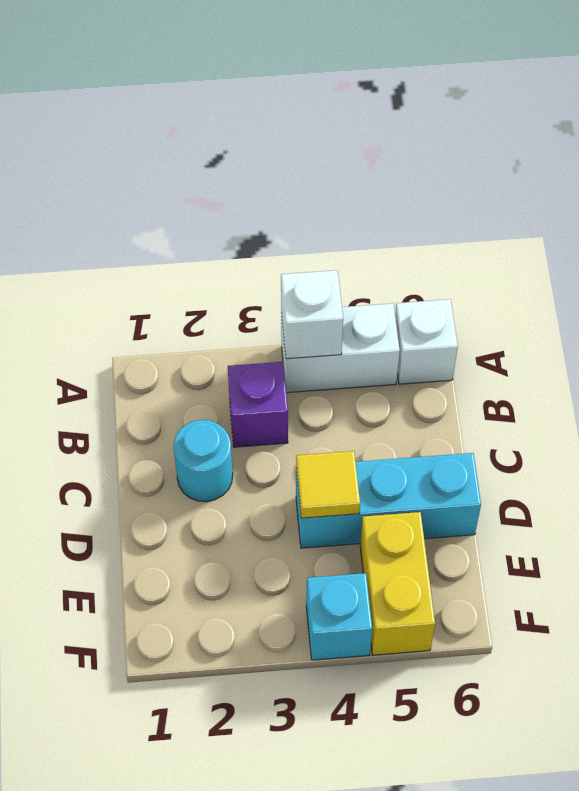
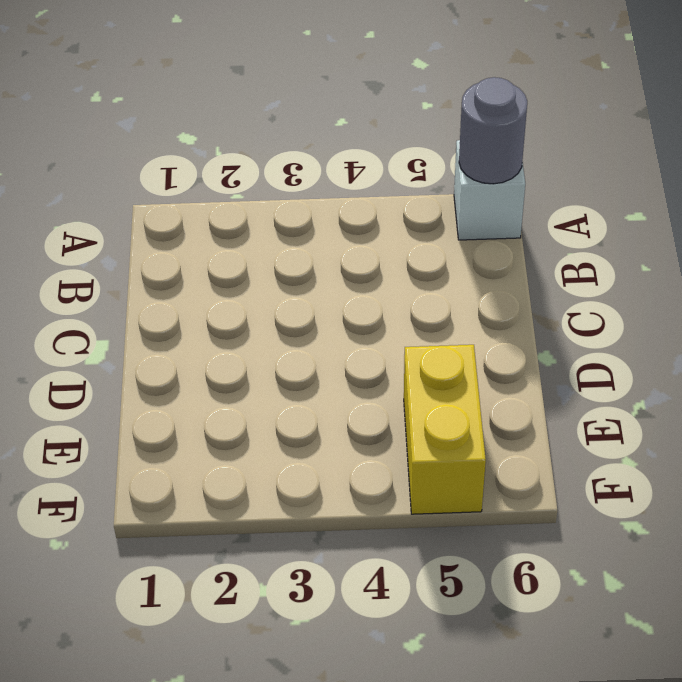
grey 1x1 round brick [459,77,527,184] -> none
none -> white 1x2 brick [281,303,400,393]
none -> purple 1x1 brick [228,362,288,447]

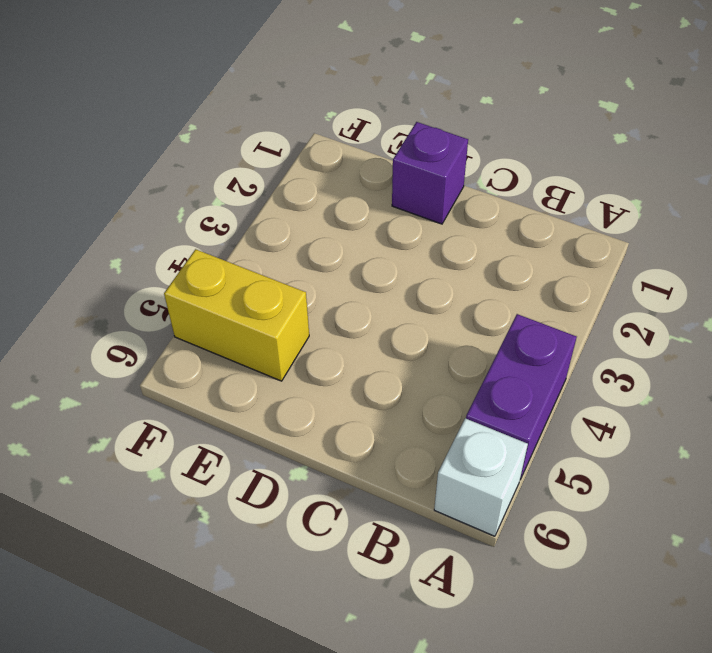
purple 1x2 brick [466,314,577,480] -> white 1x2 brick [281,303,400,393]
purple 1x1 brick [392,122,468,224] -> purple 1x1 brick moved to [228,362,288,447]
none -> cyan 1x1 round brick [174,420,233,502]
none -> cyan 1x3 brick [296,453,481,548]

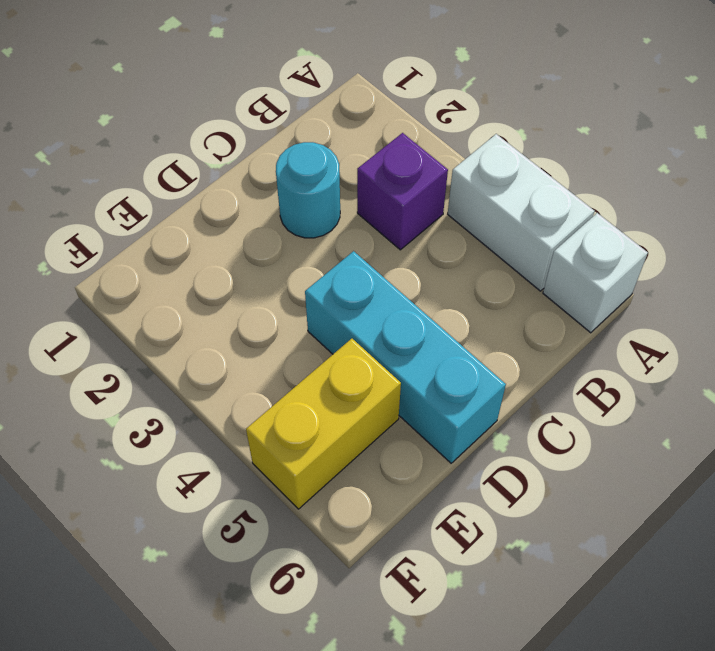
none -> cyan 1x1 brick [306,573,372,660]
none -> white 1x1 brick [281,270,343,359]

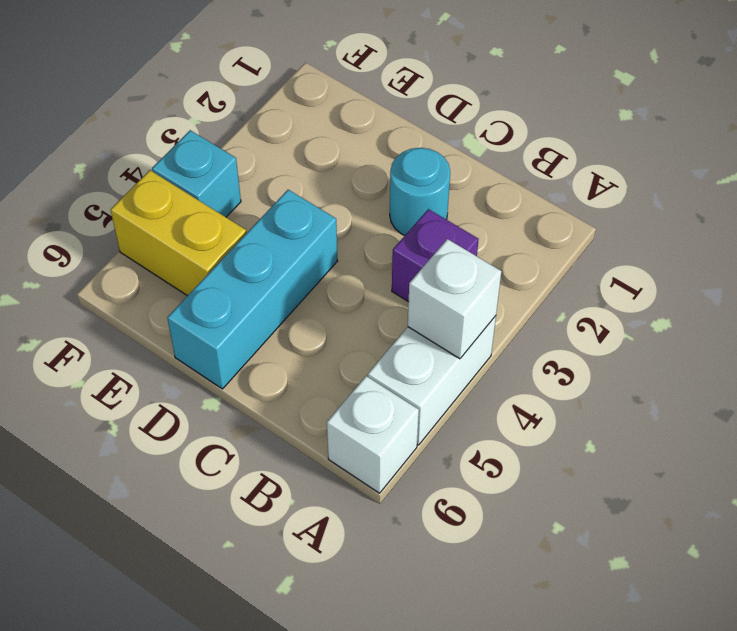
none -> yellow 1x1 tile [296,451,360,518]

